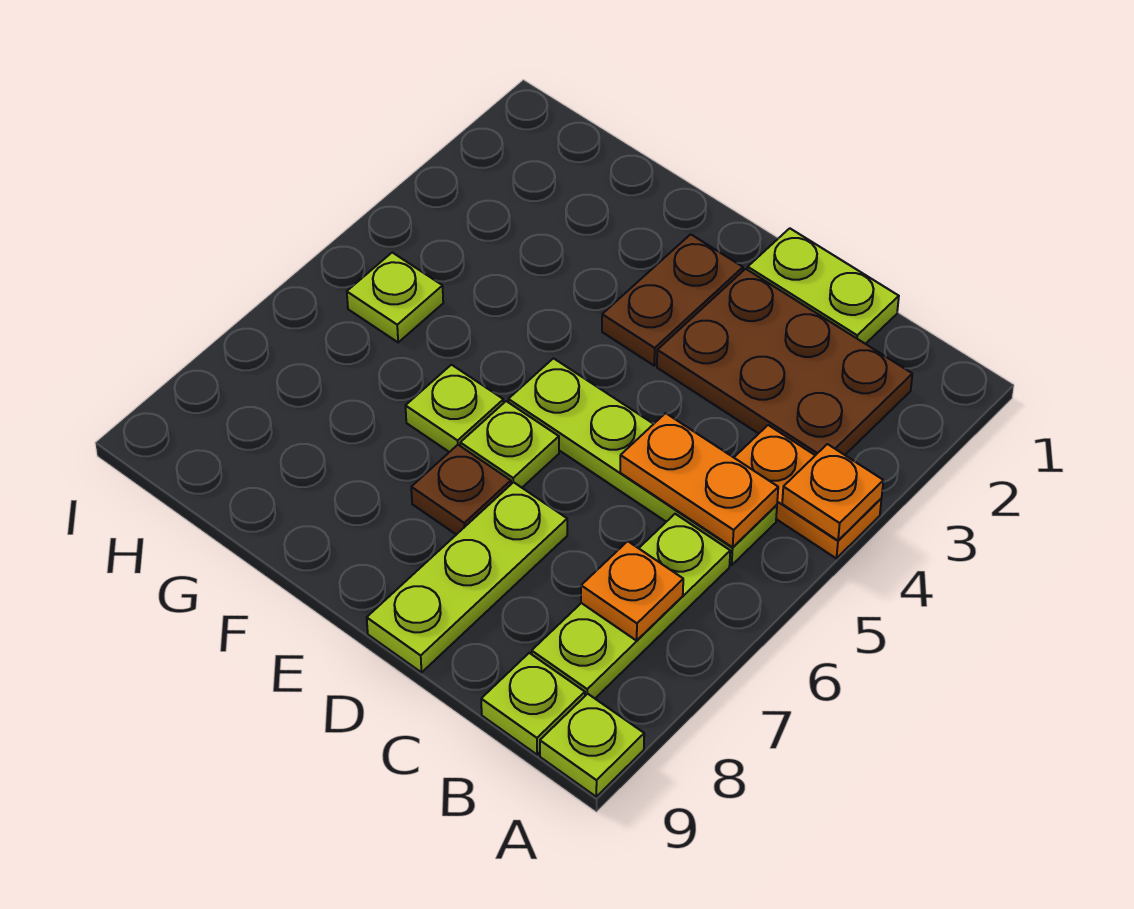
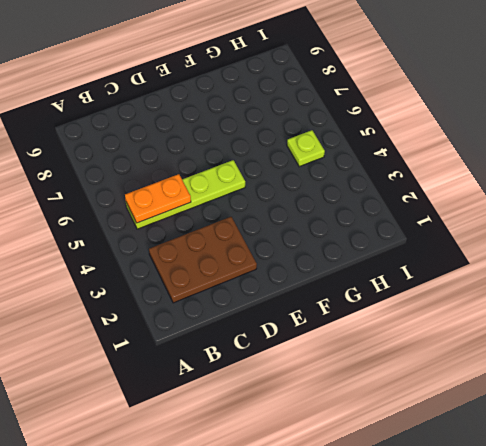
none -> orange 1x2 plate [734,425,881,559]
none -> lime 1x1 plate [540,694,644,797]
none -> lime 1x3 plate [532,514,730,698]

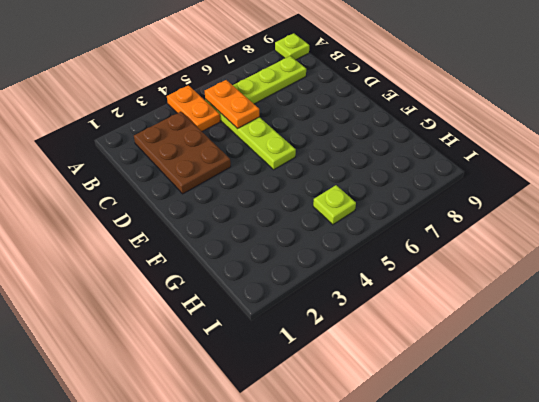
none -> lime 1x1 plate [481,653,585,755]
none -> lime 1x2 plate [748,228,899,344]
none -> lime 1x3 plate [367,482,567,672]

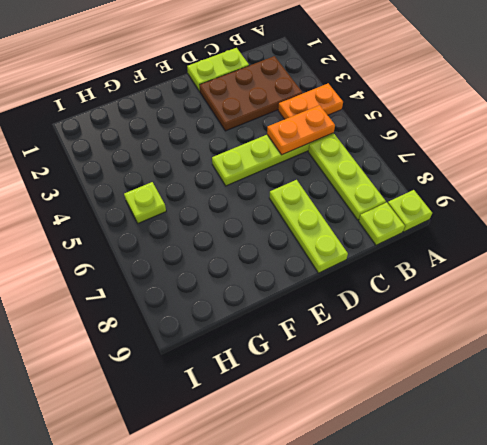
none -> brown 1x2 plate [602,234,743,366]
none -> lime 1x1 plate [460,401,559,488]
none -> brown 1x1 plate [411,445,511,535]

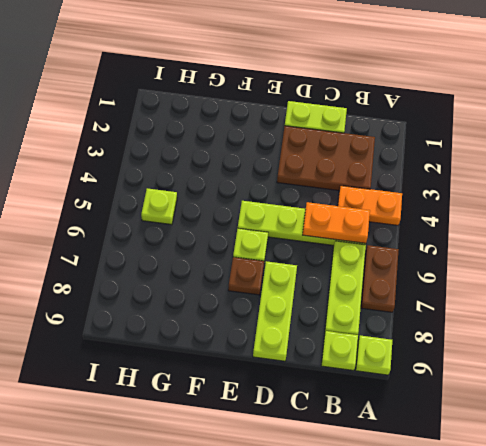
brown 1x2 plate [361,245,399,312] -> brown 1x2 plate moved to [602,234,743,366]
none -> lime 1x1 plate [406,365,504,452]
none -> orange 1x1 plate [782,444,883,540]
none -> orange 1x1 plate [581,541,683,641]

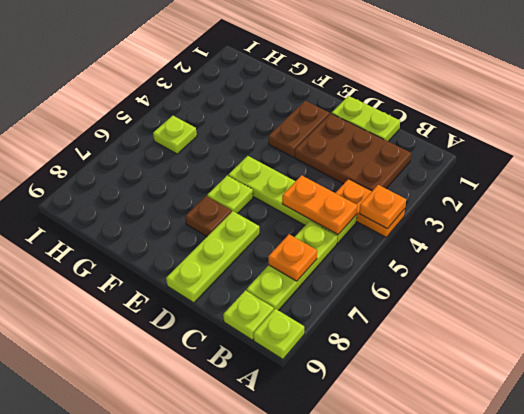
none -> lime 1x1 plate [406,365,504,452]

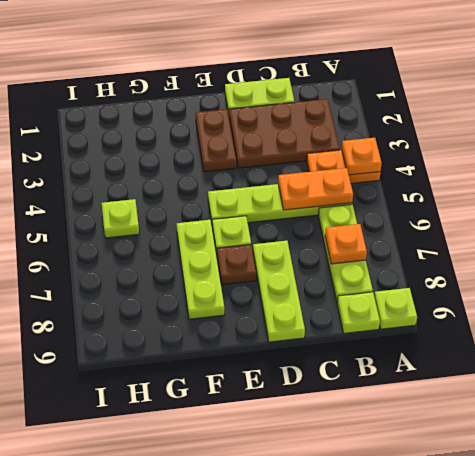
lime 1x3 plate [177,220,224,319] -> lime 1x1 plate [406,365,504,452]

